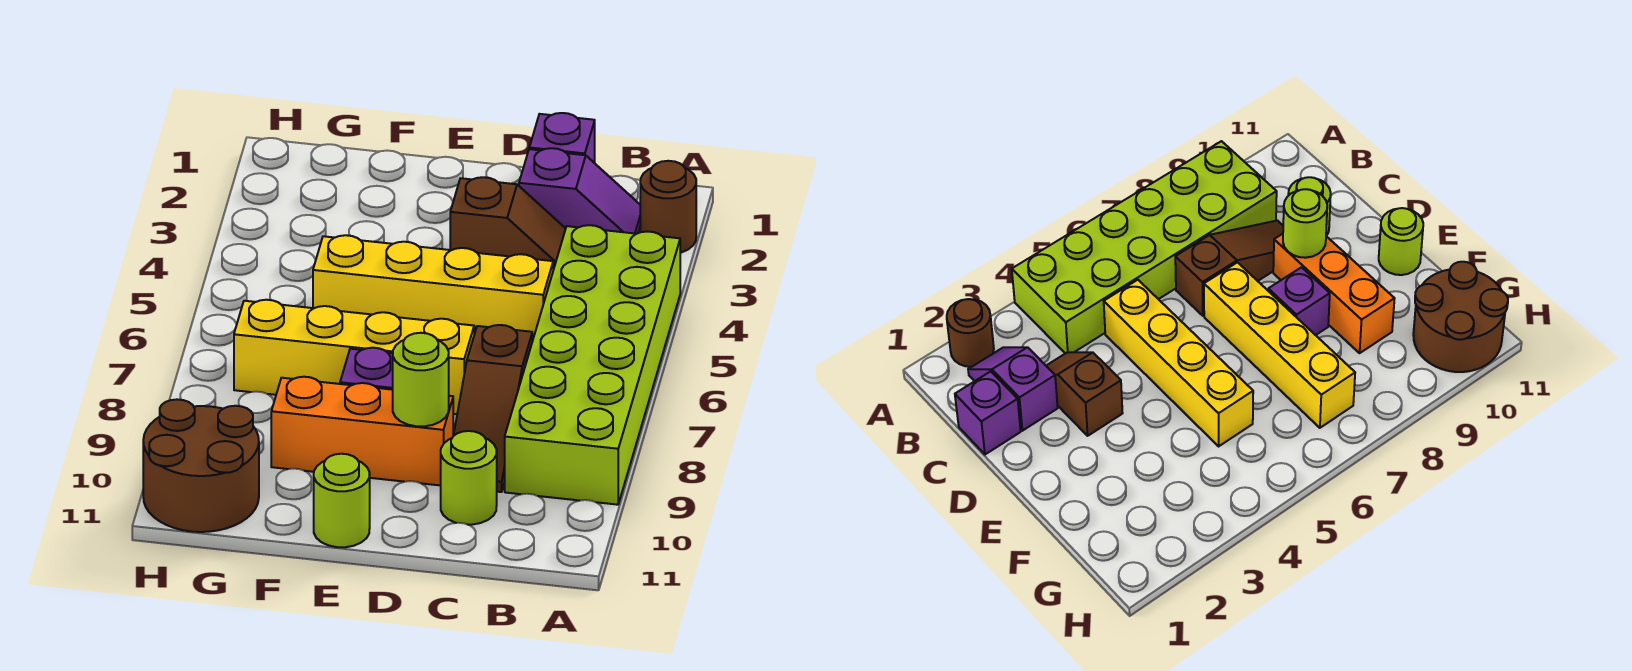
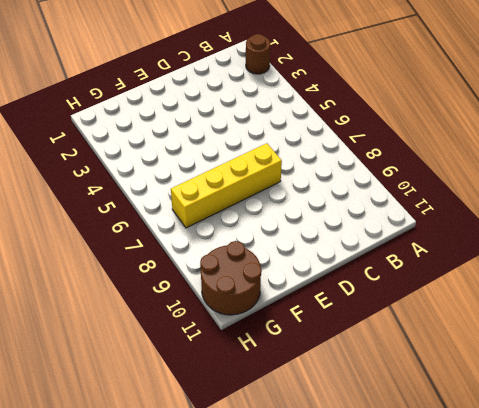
none -> lime 2x6 brick [505,225,680,505]
none -> purple 1x2 slope [519,148,640,234]
none -> purple 1x1 brick [529,113,595,163]

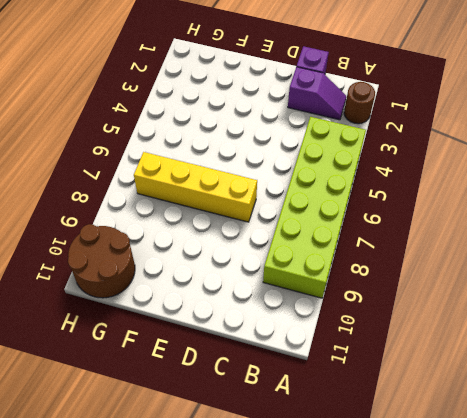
none -> brown 1x2 slope [450,177,566,270]
none -> yellow 1x4 brick [313,235,553,341]
none -> brown 1x3 slope [453,325,532,492]

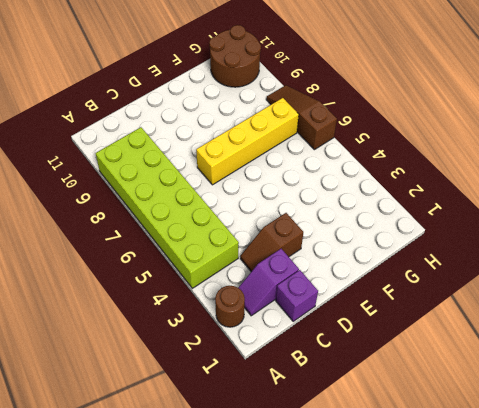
brown 1x3 slope [266,85,337,150] -> brown 1x3 slope moved to [453,325,532,492]
none -> yellow 1x4 brick [313,235,553,341]
none -> lime 1x1 round brick [441,431,497,525]
none -> orange 1x3 brick [271,377,453,485]

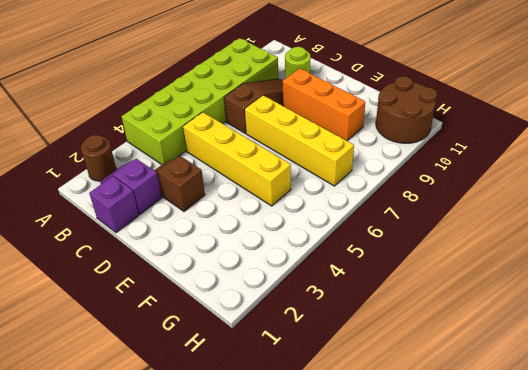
none -> purple 1x1 brick [340,348,393,390]
none -> lime 1x1 round brick [314,454,370,547]
none -> lime 1x1 round brick [393,333,449,426]

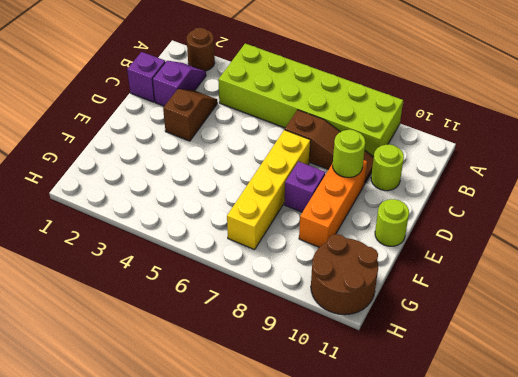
none -> yellow 1x4 brick [313,235,553,341]

